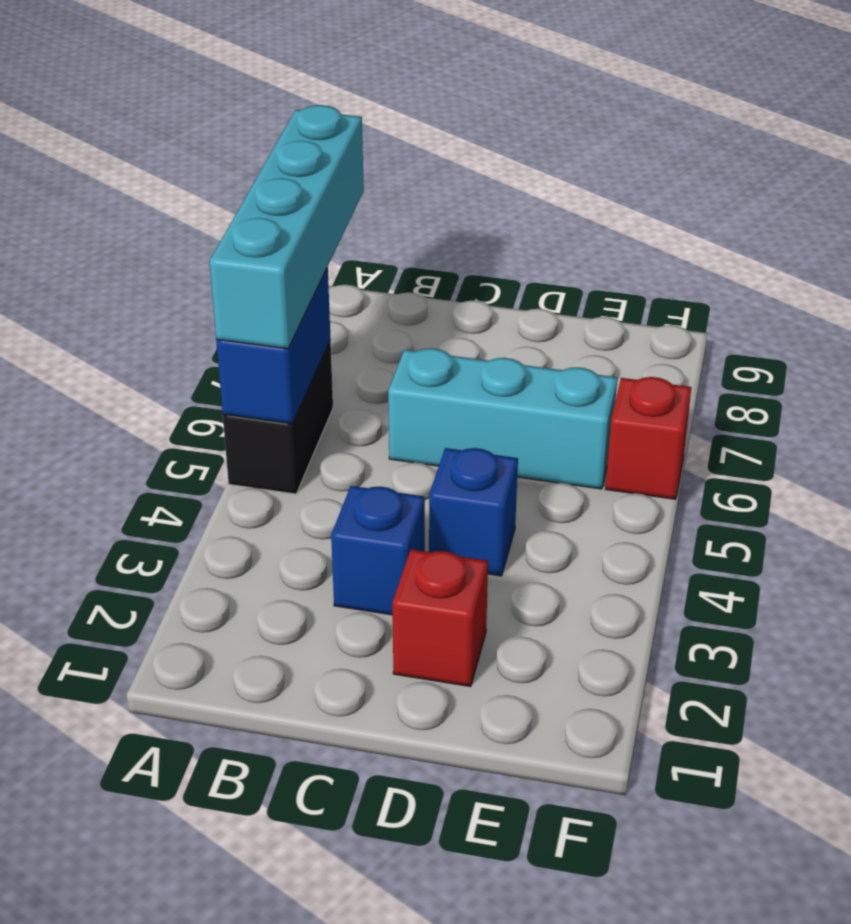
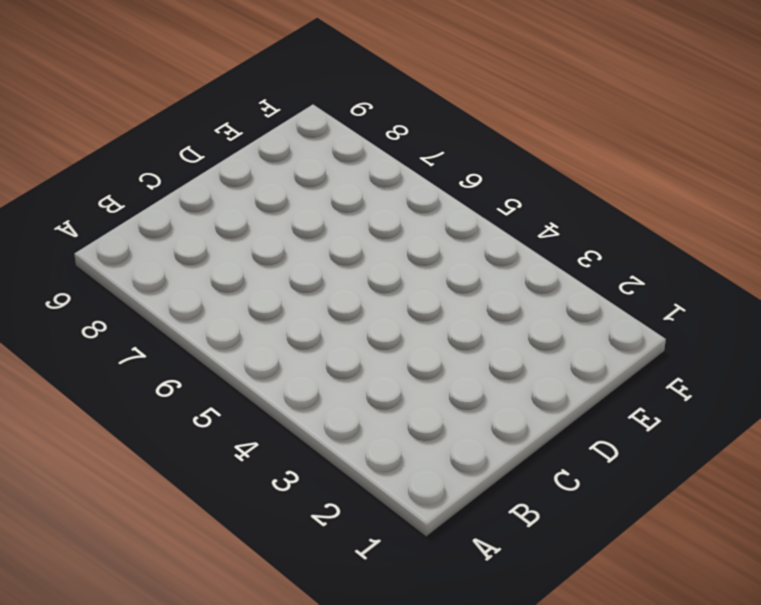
none -> black 1x2 brick [223,340,333,494]
none -> blue 1x1 brick [331,486,425,615]

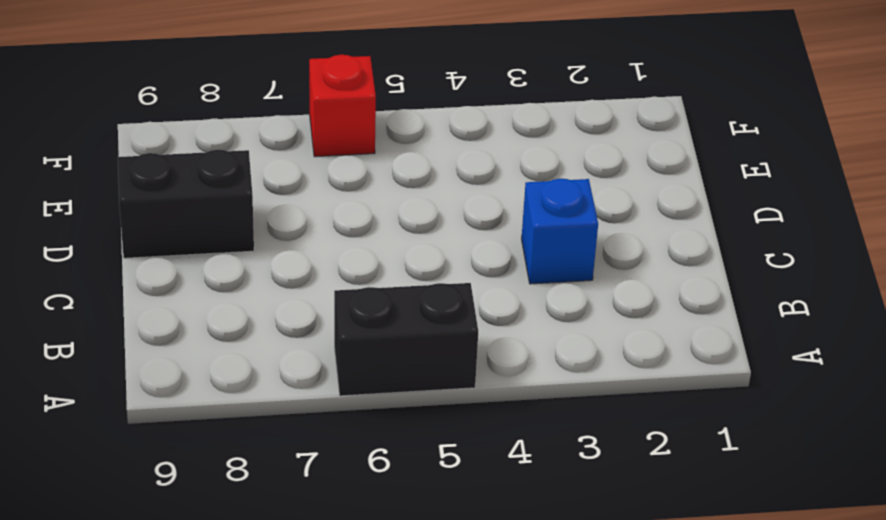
black 1x2 brick [118,150,254,258] -> none
none -> cyan 1x3 brick [388,348,617,489]
none -> red 1x1 brick [392,549,488,687]

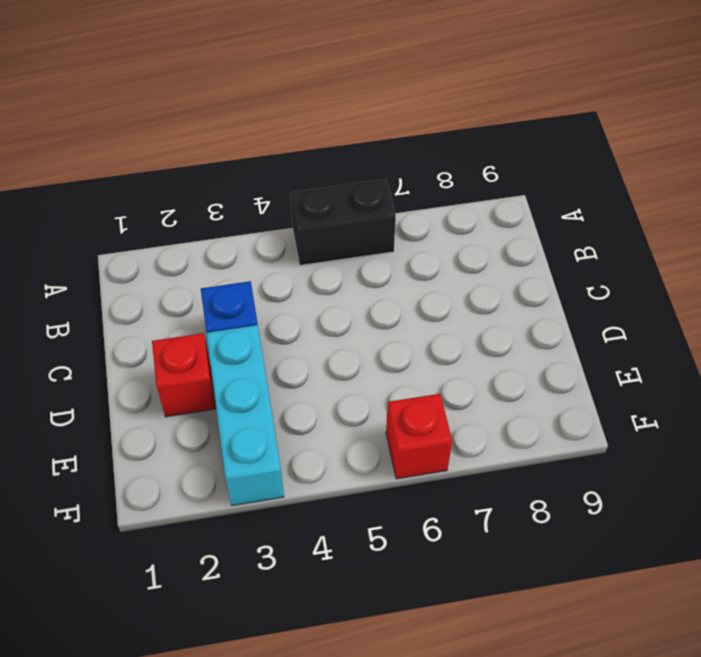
cyan 1x3 brick [206,325,284,506] -> cyan 1x3 brick moved to [388,348,617,489]
none -> blue 1x1 brick [429,448,518,576]
none -> blue 1x2 brick [216,267,331,424]

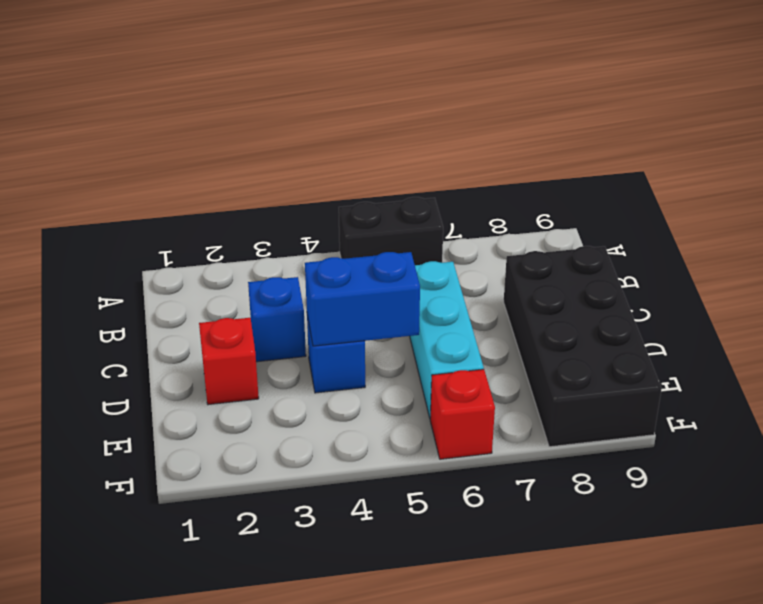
black 2x4 brick [504,246,662,447] -> none
blue 1x2 brick [305,252,420,346] -> blue 1x2 brick moved to [216,267,331,424]
none -> cyan 1x4 brick [210,105,364,349]

